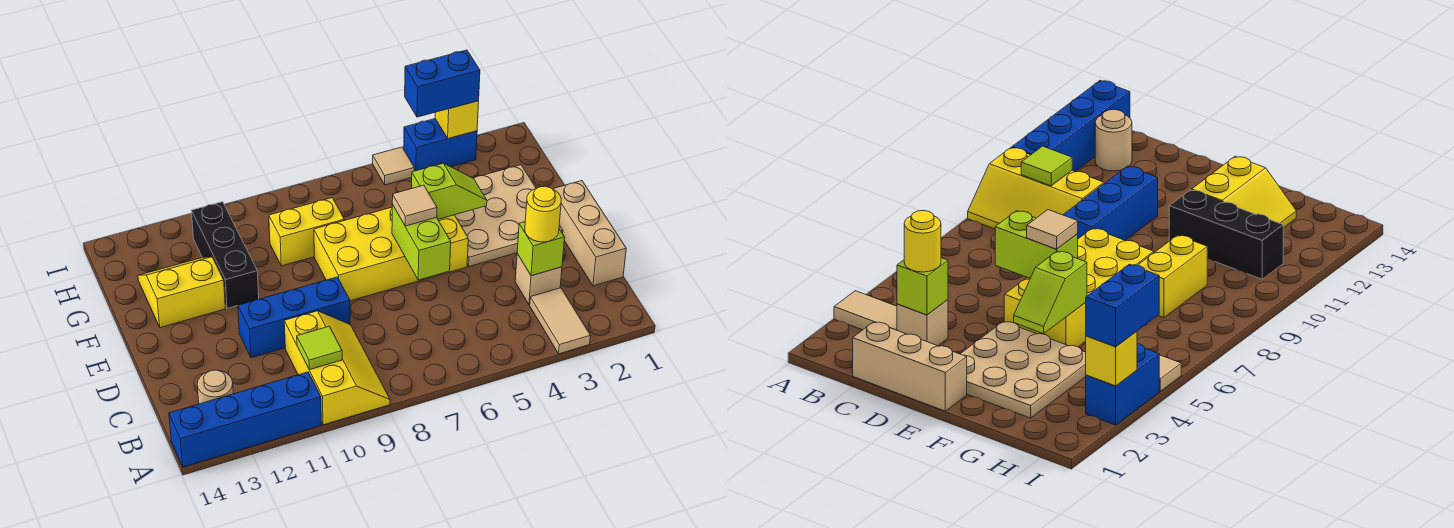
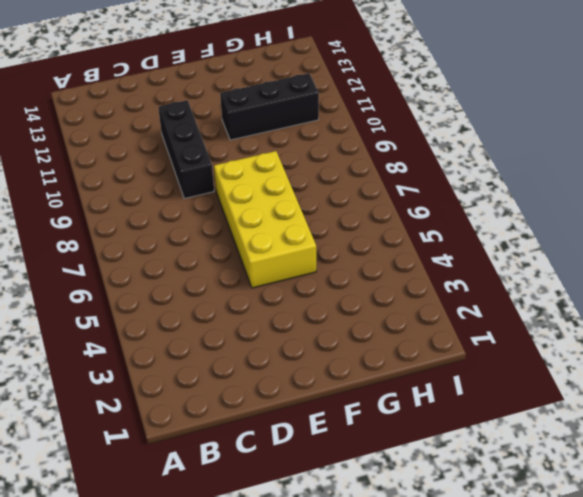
black 1x3 brick [158,100,214,199] -> blue 1x3 brick [238,277,350,358]
none -> tan 1x2 tile [530,288,590,354]
none -> yellow 2x3 slope [284,311,390,425]
none -> blue 1x4 brick [169,372,321,467]

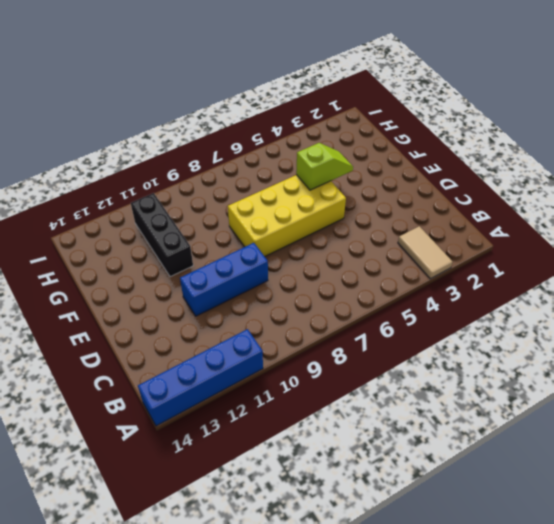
none -> yellow 2x3 slope [284,311,390,425]
none -> tan 1x1 round brick [197,370,233,404]
none -> tan 1x3 brick [553,181,626,286]

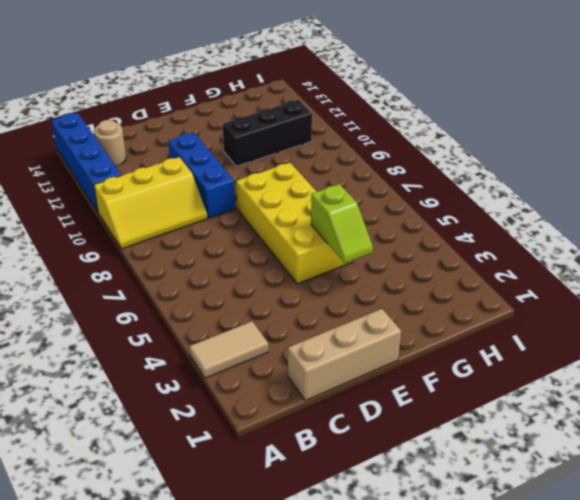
none -> tan 1x1 brick [515,254,562,305]
none -> tan 3x3 plate [455,165,563,267]
none -> yellow 2x2 slope [138,257,225,328]

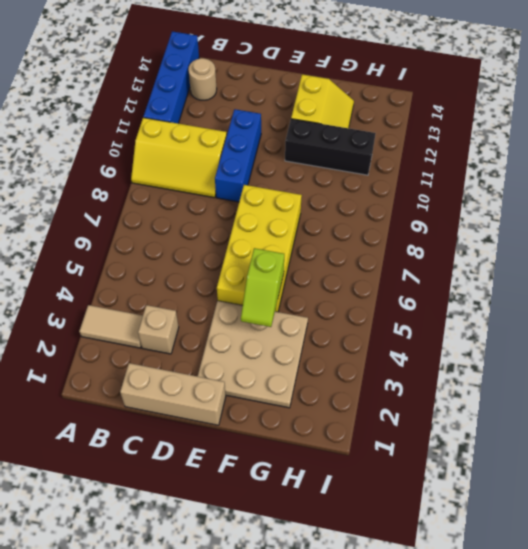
none -> yellow 1x2 brick [269,198,344,266]
none -> blue 1x2 brick [404,119,477,171]
none -> tan 1x1 tile [373,147,414,185]

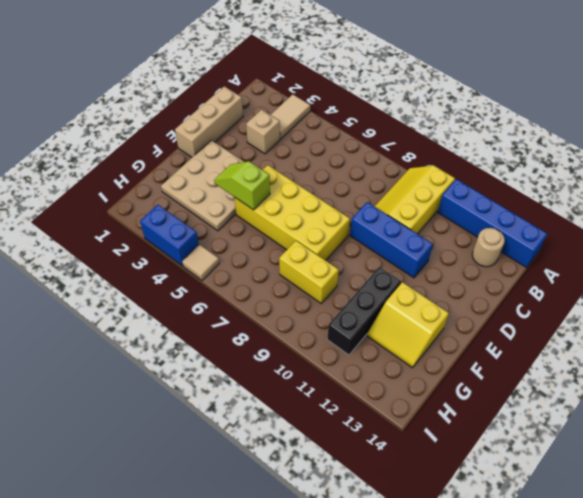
none -> lime 1x1 tile [297,326,342,370]
none -> lime 1x1 brick [517,222,565,276]
none -> lime 1x2 brick [392,204,451,280]

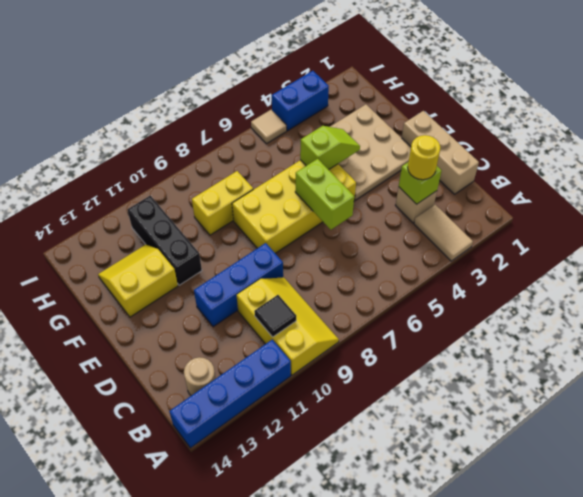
black 1x1 tile [254,295,296,337] -> lime 1x1 tile [297,326,342,370]
none -> yellow 1x1 brick [435,101,479,139]
none -> tan 1x1 tile [392,185,437,226]
none -> blue 1x2 brick [405,50,480,117]

